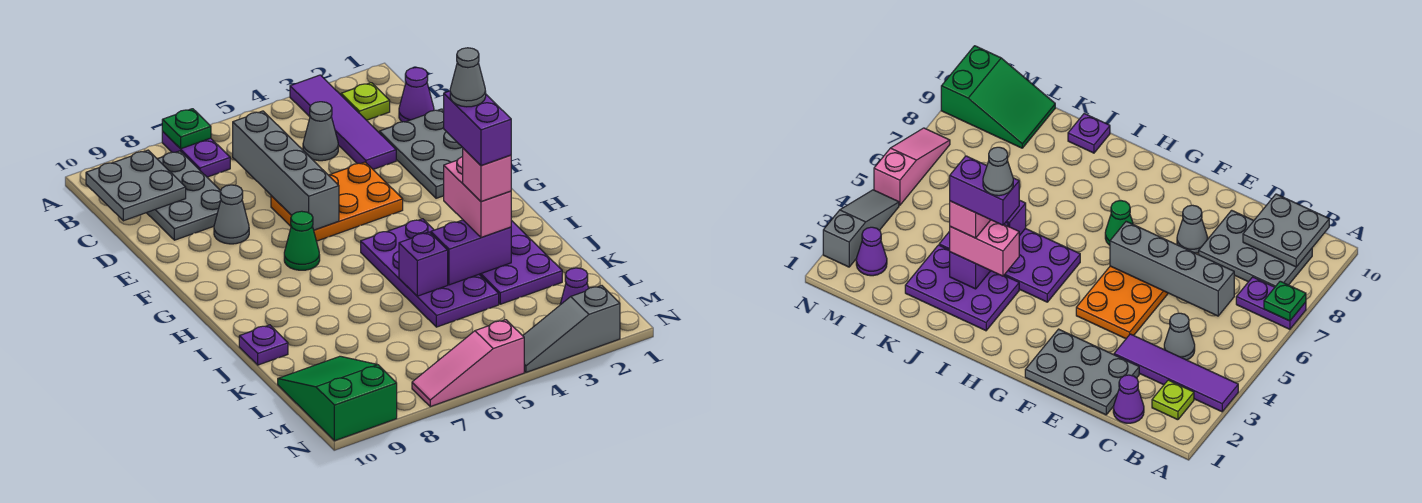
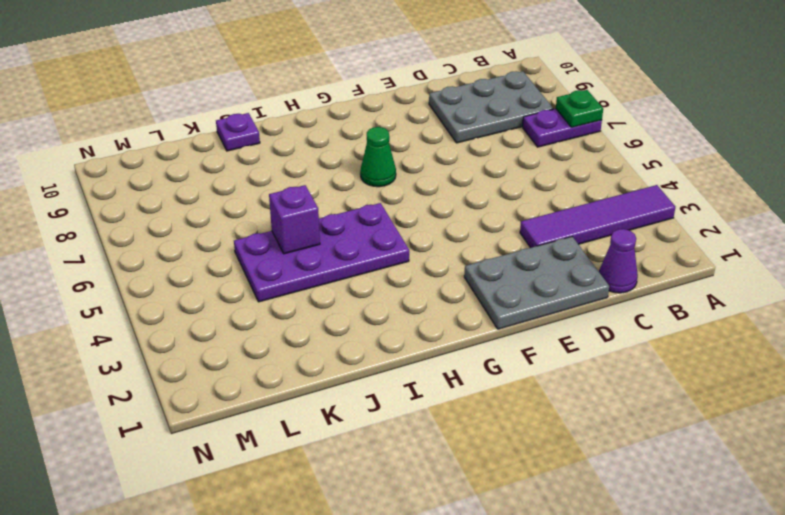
none -> lime 1x1 plate [341,83,390,120]
none -> grey 1x1 cone [303,102,338,161]
none -> orange 2x3 plate [271,162,403,241]

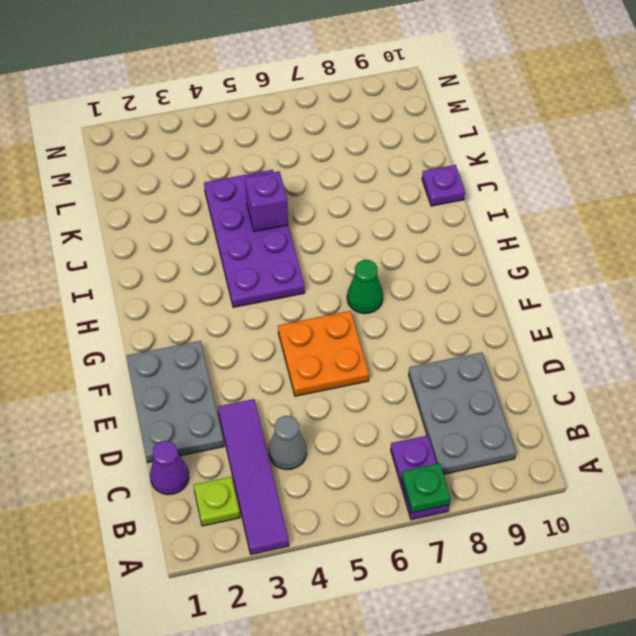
orange 2x2 plate [278,311,369,396] -> orange 2x3 plate [271,162,403,241]
none -> grey 1x1 cone [214,185,249,244]
none -> purple 2x3 plate [479,220,562,304]
none -> green 2x3 slope [278,356,397,441]

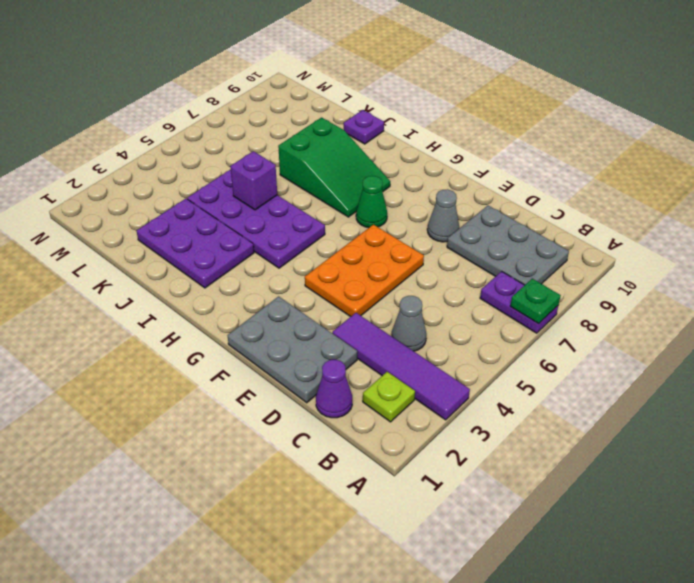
green 2x3 slope [278,118,390,217] -> green 2x3 slope moved to [278,356,397,441]
none -> purple 1x1 cone [560,268,589,305]
none -> grey 1x3 slope [523,286,620,372]
none -> pink 1x3 slope [412,320,524,407]

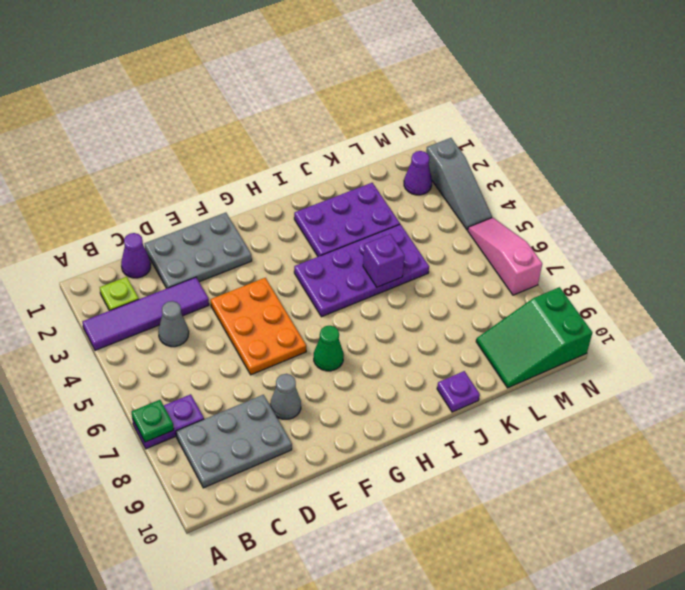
pink 1x3 slope [468,218,542,295] -> pink 1x3 slope turned to [412,320,524,407]
none -> grey 2x2 plate [86,150,186,221]
none -> grey 1x4 brick [233,111,339,230]
none -> purple 1x2 brick [431,220,511,285]

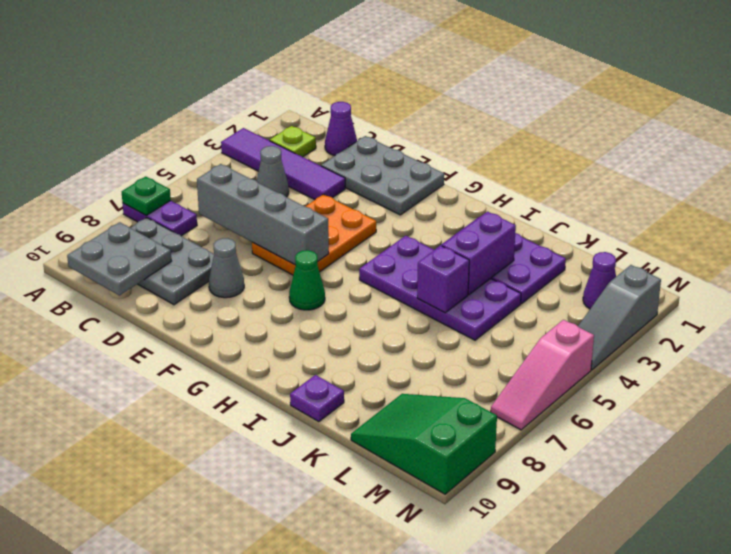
none -> pink 1x2 brick [444,157,511,238]
none -> pink 1x1 brick [463,148,511,201]
none -> purple 1x2 brick [444,91,511,166]

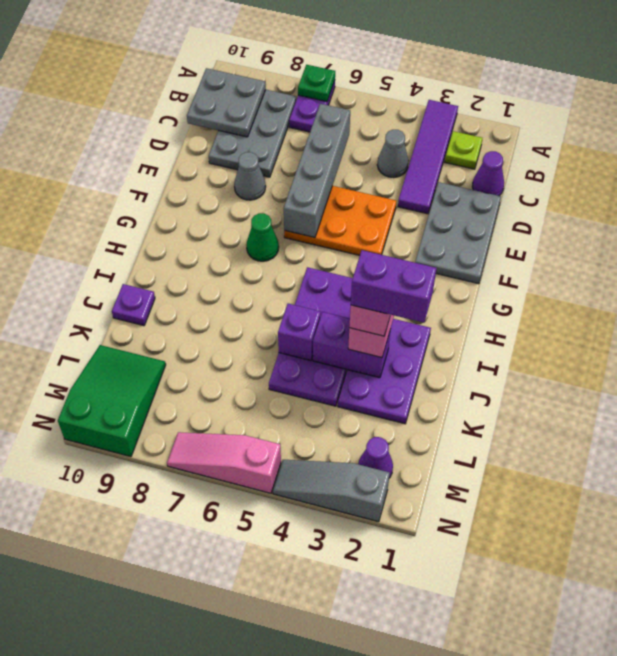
purple 1x2 brick [351,250,437,323] -> purple 1x2 brick turned to [444,91,511,166]
none -> grey 1x1 cone [450,48,486,107]

